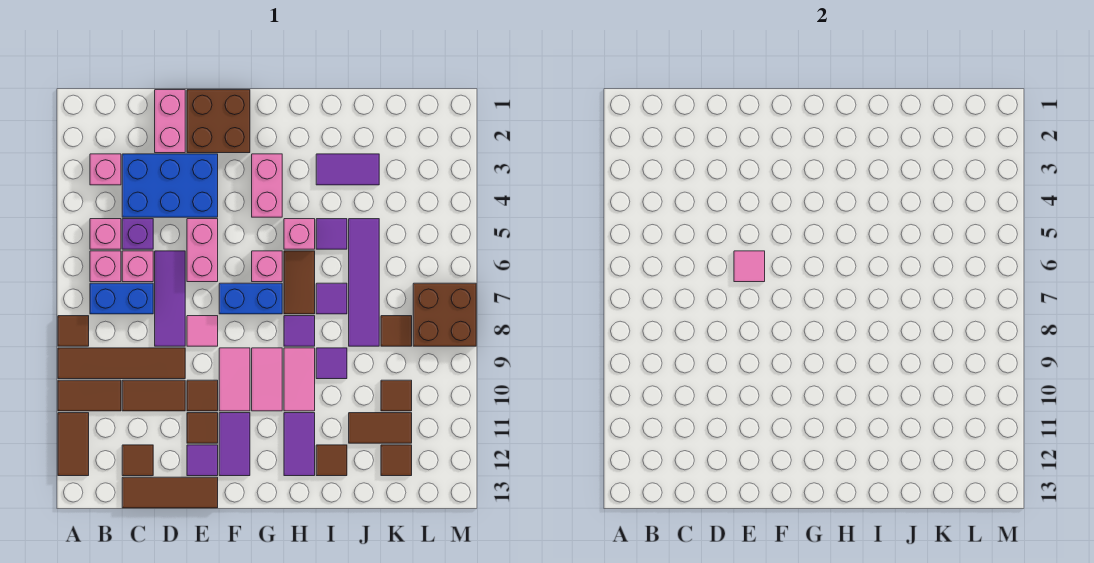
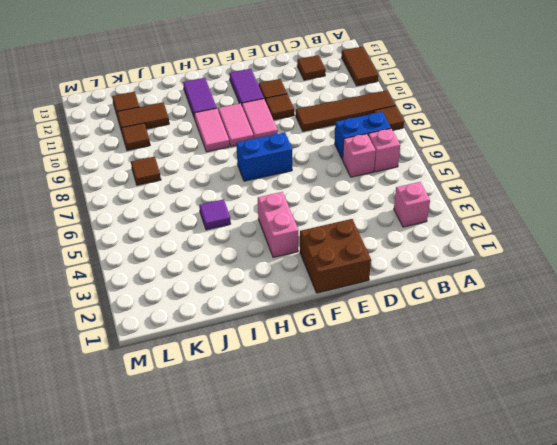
none -> brown 1x2 tile [58,380,121,411]
none -> pink 1x1 brick [90,219,121,249]
none -> blue 2x3 brick [122,154,218,217]
none -> purple 1x1 brick [122,219,153,249]

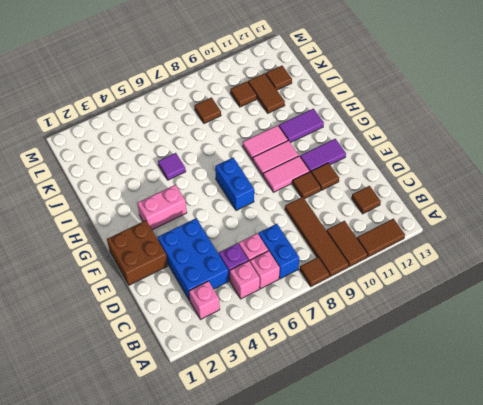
none -> brown 1x2 tile [122,380,185,411]
none -> brown 1x3 tile [122,477,218,508]
none -> pink 1x2 brick [155,90,185,153]
none -> purple 1x3 tile [155,251,185,346]

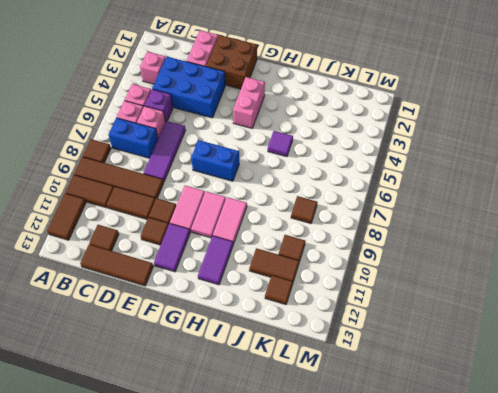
none -> pink 1x2 brick [187,219,218,282]
none -> pink 1x1 tile [187,316,218,346]
none -> purple 1x1 tile [187,445,218,476]
none -> pink 1x1 brick [252,251,282,282]

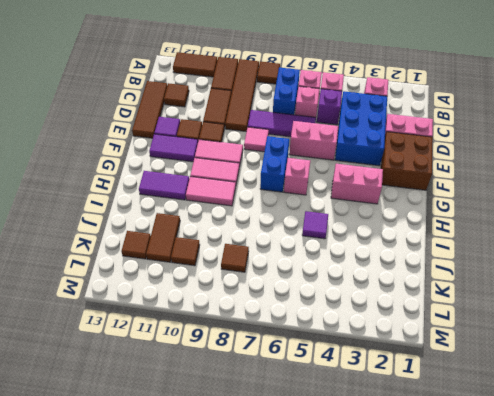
none -> pink 1x1 brick [284,219,315,249]
none -> brown 1x2 tile [284,251,315,314]
none -> purple 1x1 tile [284,316,315,346]
none -> purple 1x2 tile [316,154,379,185]

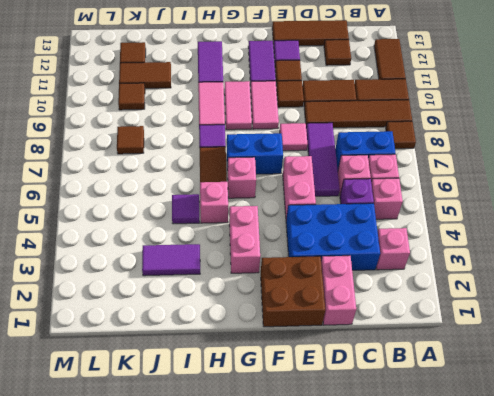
none -> purple 1x1 tile [316,283,347,314]
none -> purple 1x1 tile [316,348,347,379]
none -> brown 1x1 tile [316,445,347,476]
none -> purple 1x4 tile [349,219,379,346]

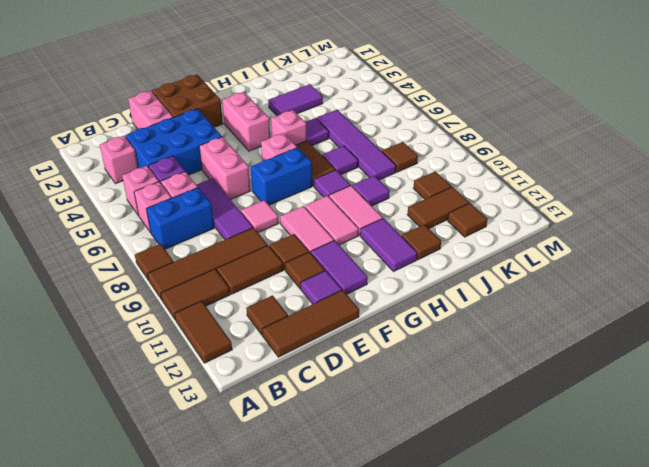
none -> brown 2x2 brick [413,283,476,346]
none -> pink 1x1 tile [734,251,765,282]

